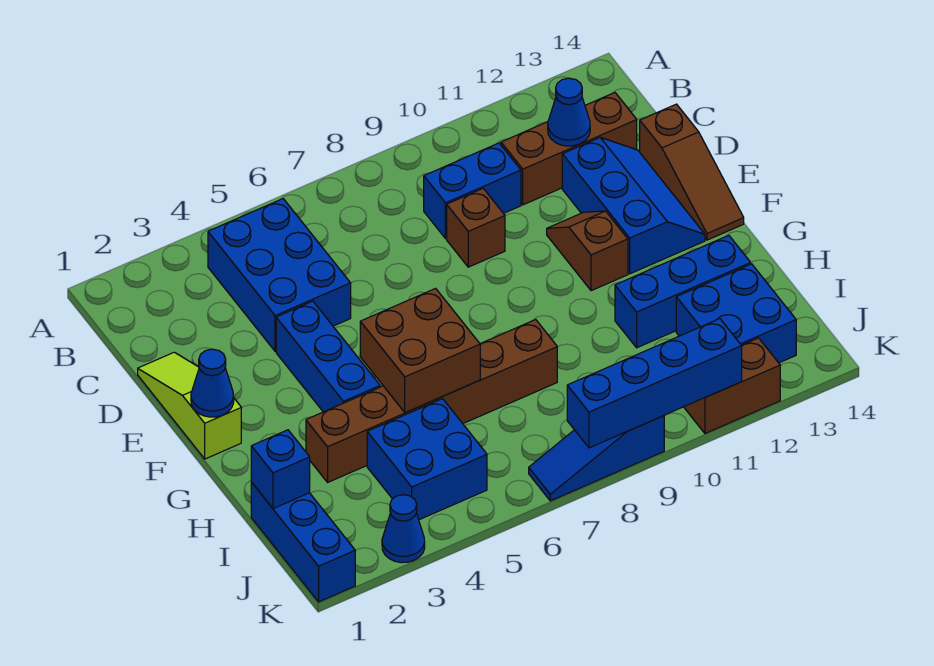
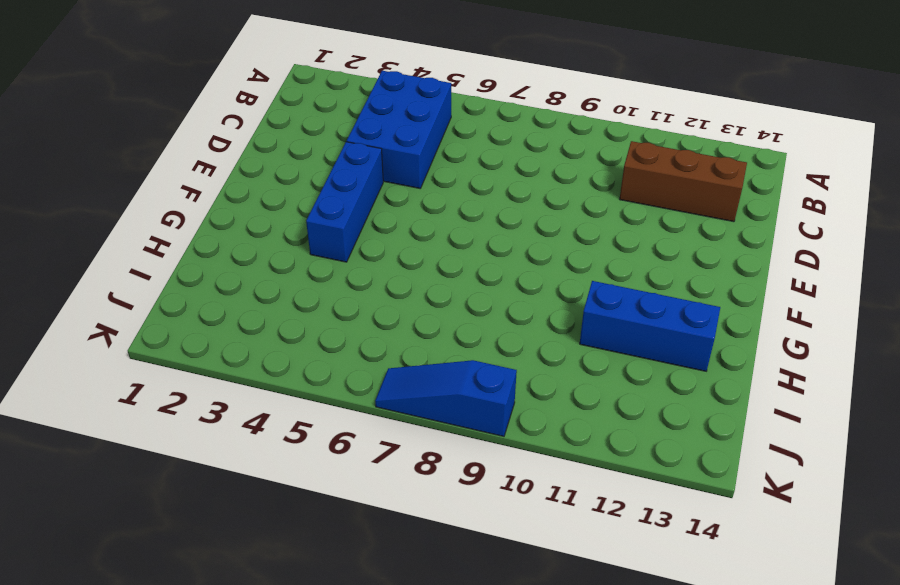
none -> blue 1x2 brick [424,143,521,239]
none -> lime 1x3 slope [138,352,241,459]
none -> brown 1x1 brick [447,189,505,267]

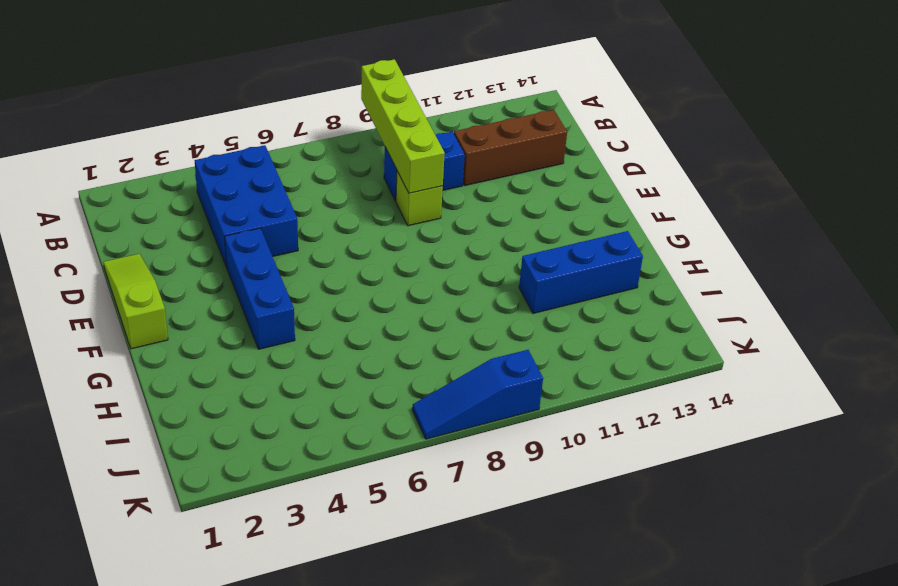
lime 1x4 brick [361,59,445,193] -> none
lime 1x1 brick [396,171,443,226] -> brown 1x1 brick [447,189,505,267]
none -> blue 2x3 slope [562,138,705,274]
none -> brown 1x3 slope [640,104,744,240]
none -> brown 1x2 slope [547,211,628,291]

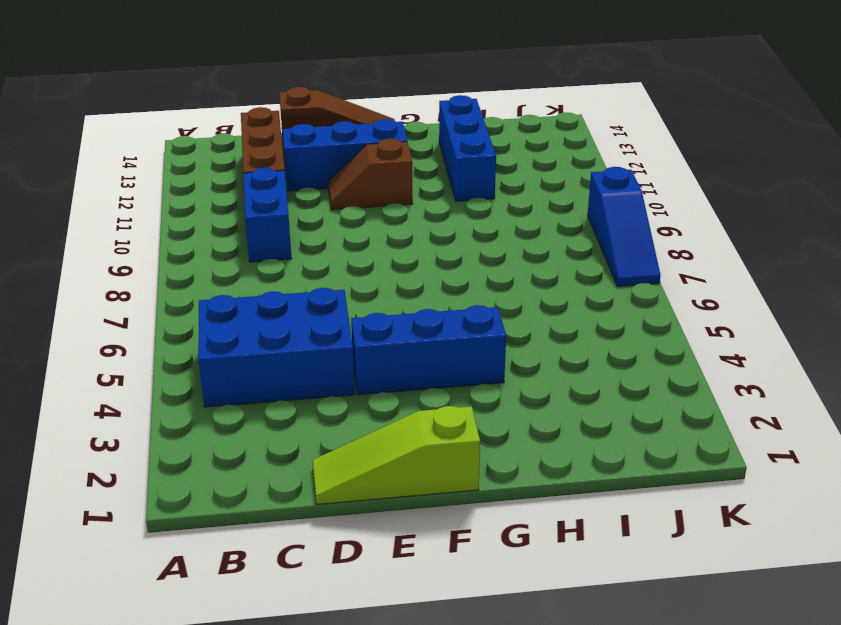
none -> brown 1x1 brick [447,189,505,267]
none -> brown 1x6 brick [306,320,557,482]
none -> blue 1x3 brick [251,482,355,602]

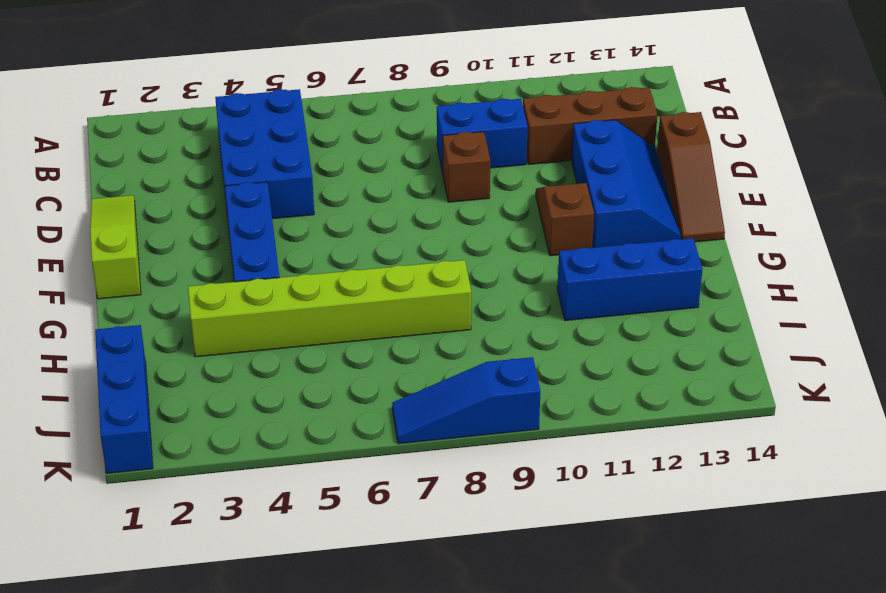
lime 1x6 brick [188,260,471,357] -> brown 1x6 brick [306,320,557,482]
none -> blue 2x2 brick [367,399,487,520]
none -> blue 2x2 brick [676,264,796,363]
none -> blue 1x1 cone [382,495,425,563]

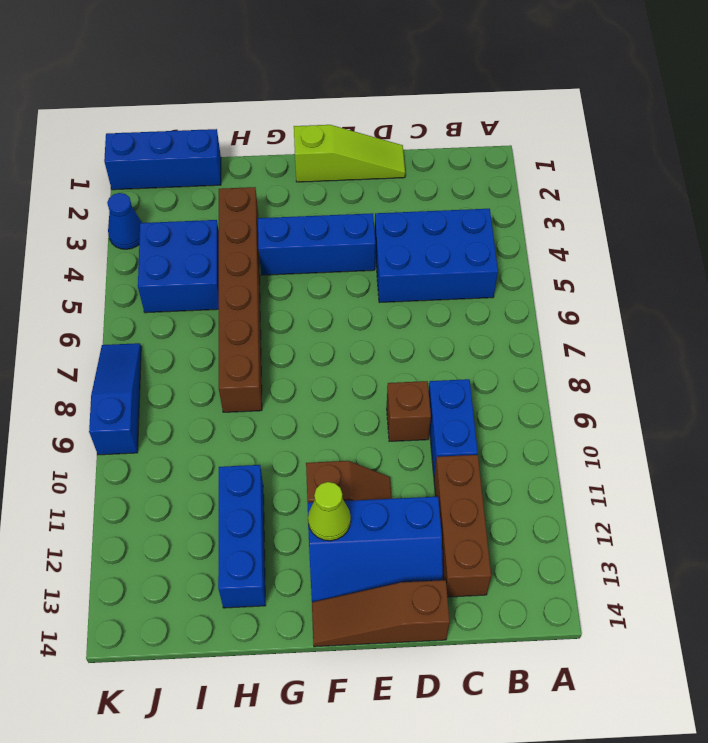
lime 1x1 cone [308,482,351,541] -> none
none -> blue 2x2 brick [676,264,796,363]
none -> brown 1x2 brick [684,338,780,433]
none -> blue 1x1 cone [548,78,590,146]

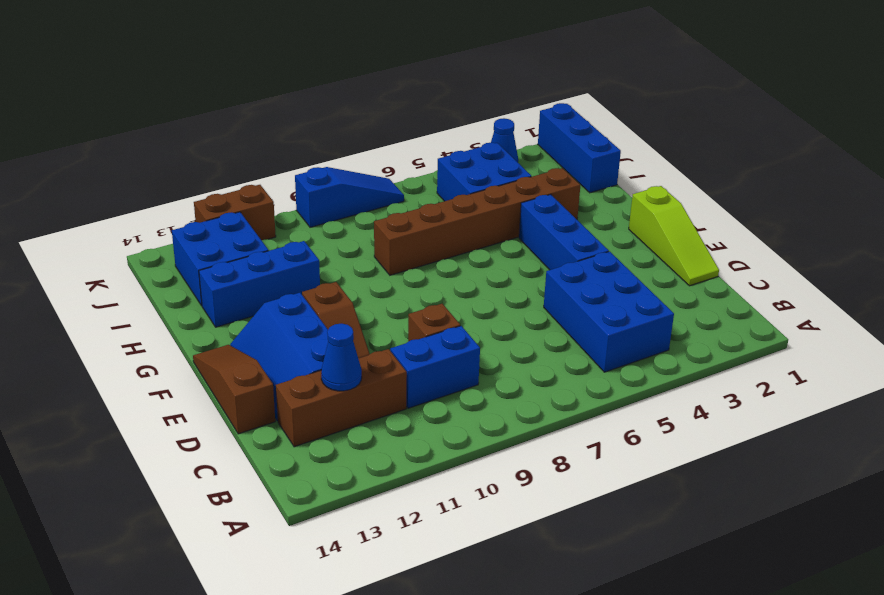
none -> blue 1x1 cone [191,349,234,417]
none -> brown 2x2 brick [360,288,480,413]
none -> blue 1x1 brick [251,430,310,509]

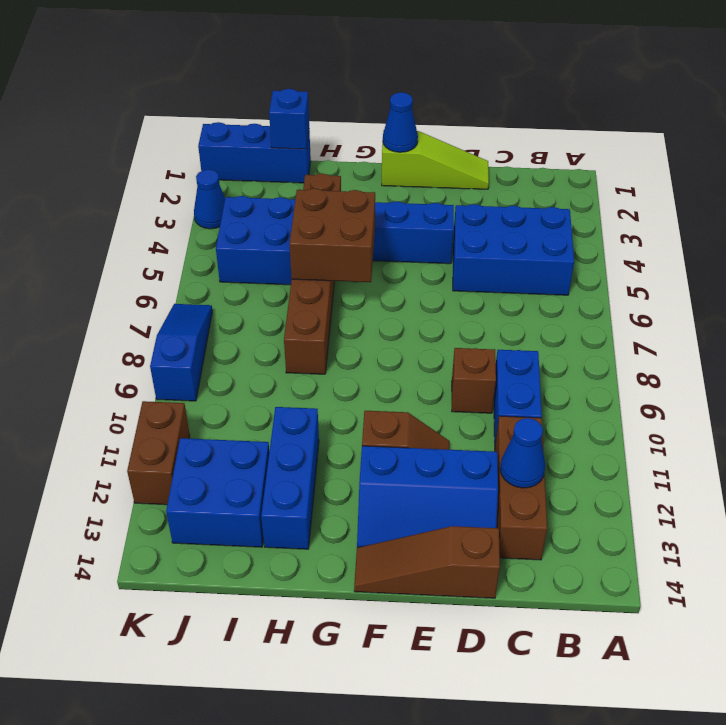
none -> blue 1x4 brick [567,319,742,448]

